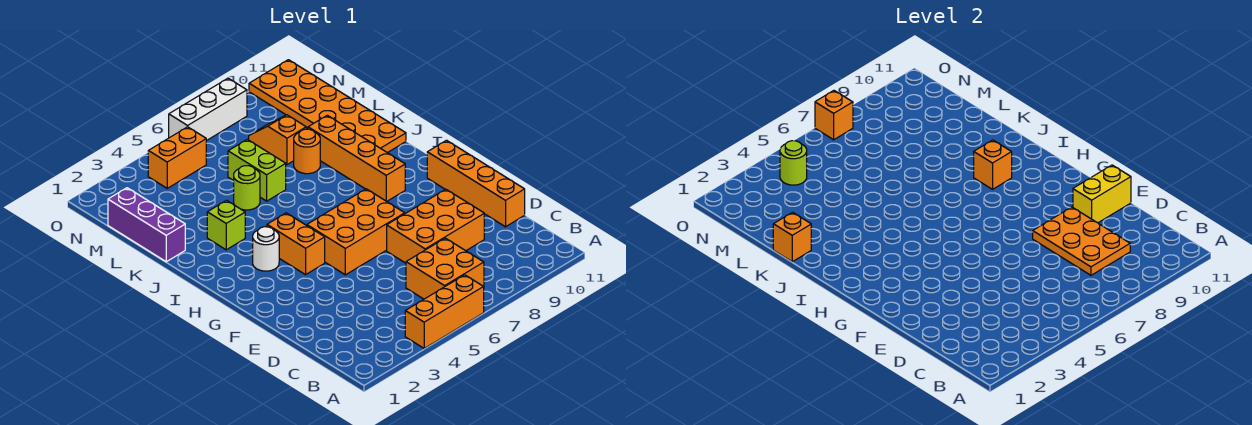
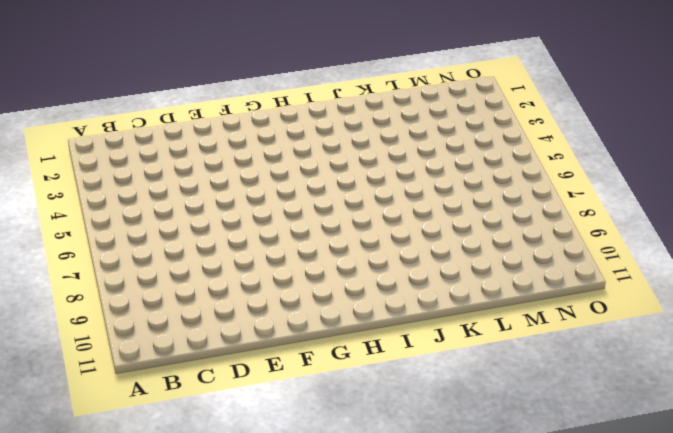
none -> orange 1x3 brick [405,275,484,348]
none -> orange 2x2 brick [406,238,484,299]
none -> orange 2x3 brick [387,189,484,263]

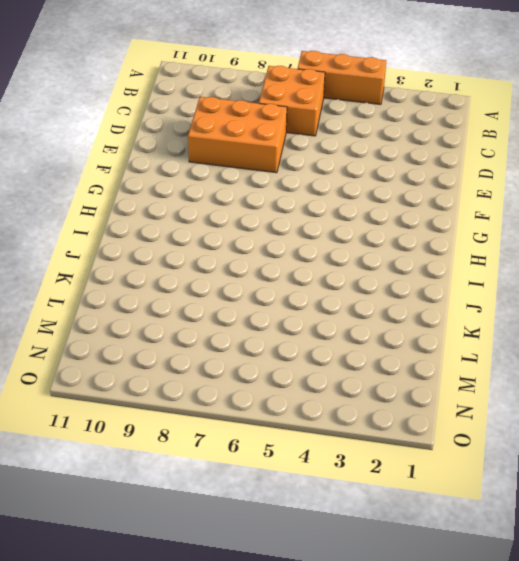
none -> orange 1x4 brick [427,140,525,227]
none -> orange 2x3 brick [307,189,405,275]
none -> orange 1x2 brick [267,213,325,275]

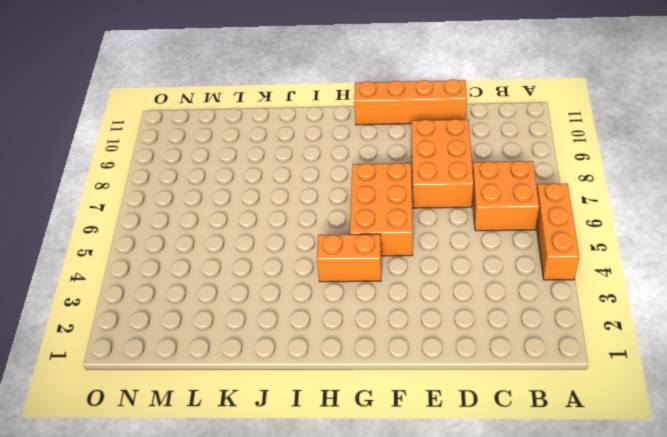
none -> white 1x1 round brick [253,227,279,271]
none -> orange 1x4 brick [308,115,405,201]
none -> lime 1x1 brick [207,200,245,250]

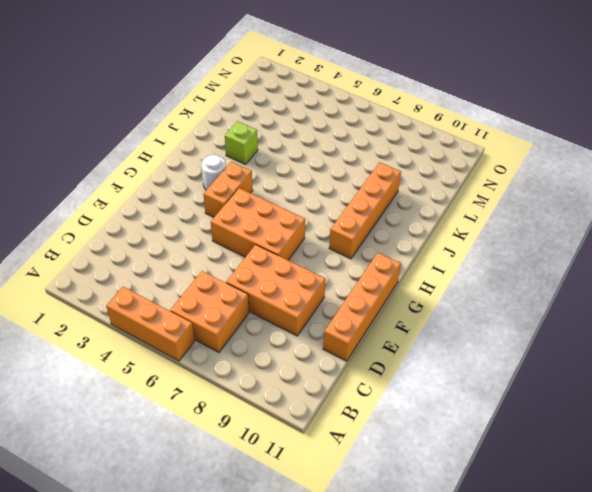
none -> orange 2x6 plate [249,60,406,153]
none -> purple 1x3 brick [108,188,185,262]
none -> lime 1x1 round brick [234,166,260,210]

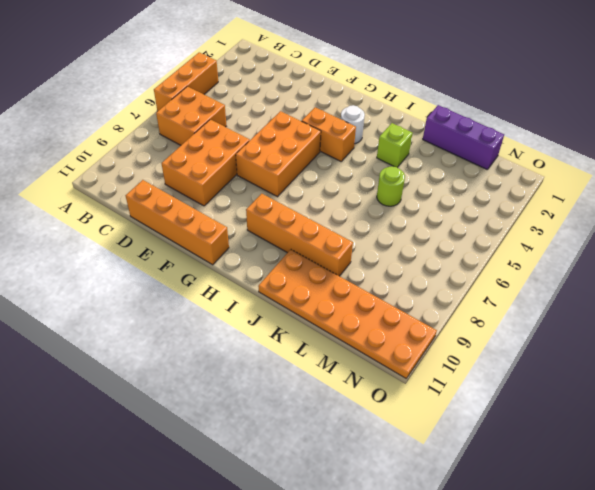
none -> lime 1x2 brick [228,139,286,201]
none -> orange 1x1 round brick [294,129,320,174]
none -> orange 1x2 slope [249,115,306,165]

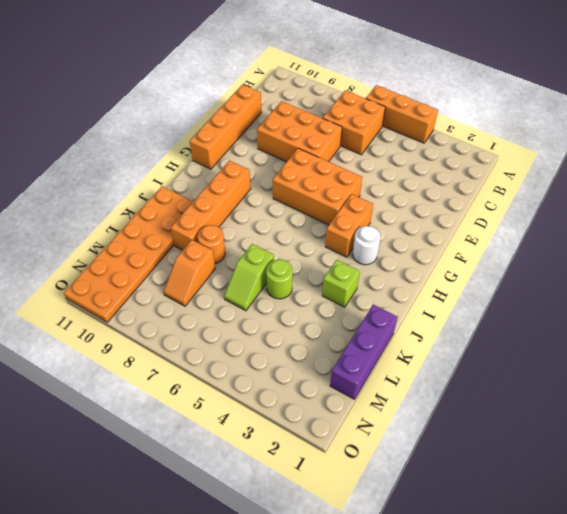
lime 1x2 slope [224,244,274,311] -> lime 1x2 brick [228,139,286,201]
none -> orange 1x2 brick [148,127,206,188]
none -> white 1x3 brick [169,78,247,141]
none -> orange 2x3 plate [1033,207,1130,275]

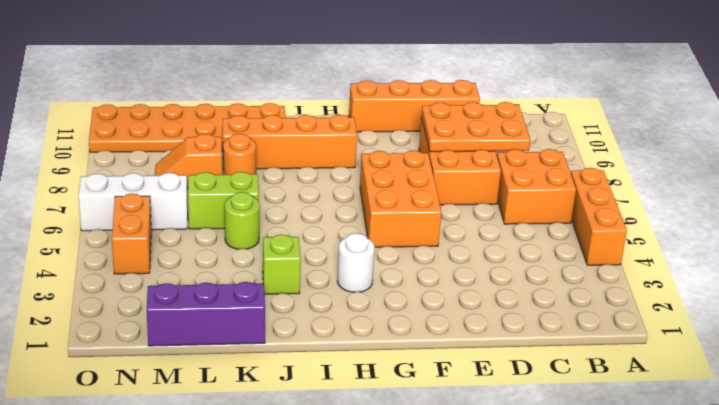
white 1x3 brick [78,173,188,231] -> white 1x3 brick turned to [169,78,247,141]
none -> orange 1x2 brick [267,213,325,275]
none -> yellow 1x2 brick [1073,165,1131,223]
none -> orange 1x1 brick [974,140,1012,189]

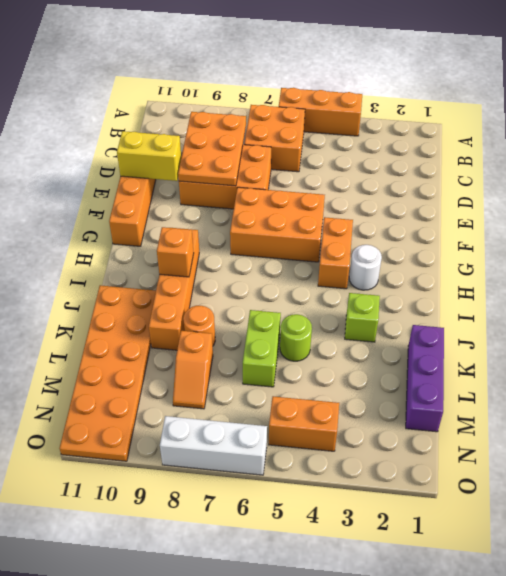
none -> orange 1x1 brick [773,212,811,262]
none -> lime 1x1 round brick [780,141,807,185]
none -> orange 1x1 brick [815,91,853,140]

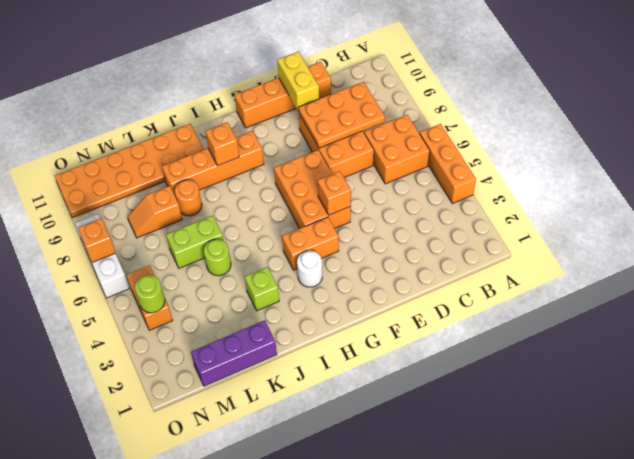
orange 1x1 brick [318,171,351,215] -> orange 1x1 brick moved to [773,212,811,262]

